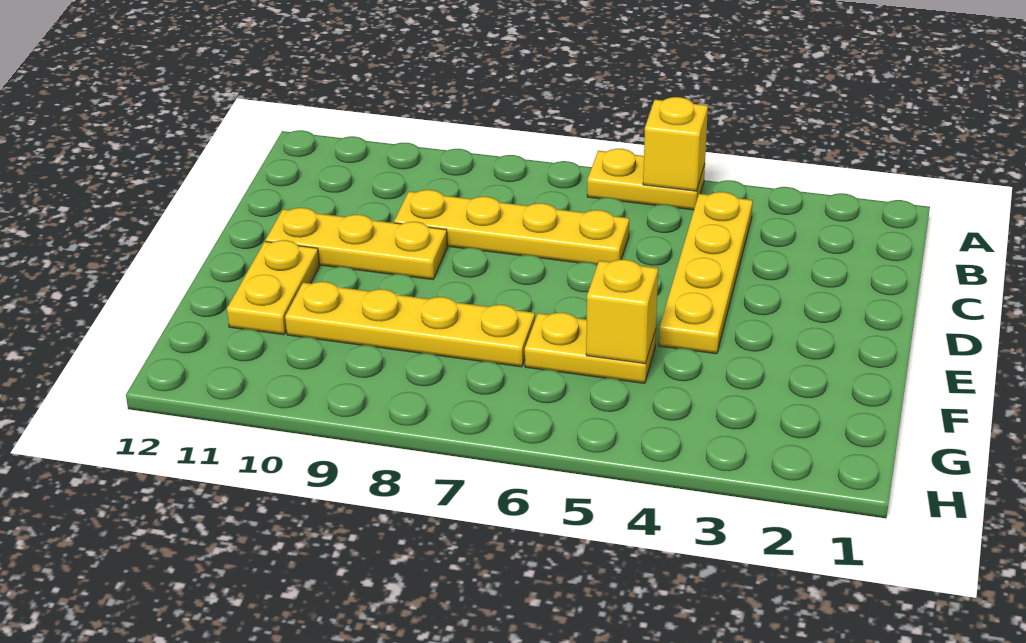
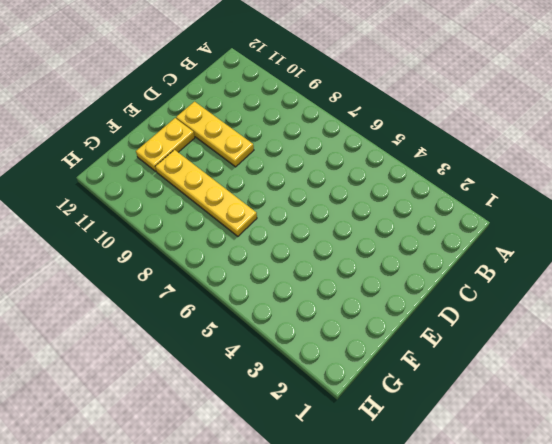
none -> yellow 1x2 plate [587,149,705,210]
none -> yellow 1x4 plate [659,192,753,354]

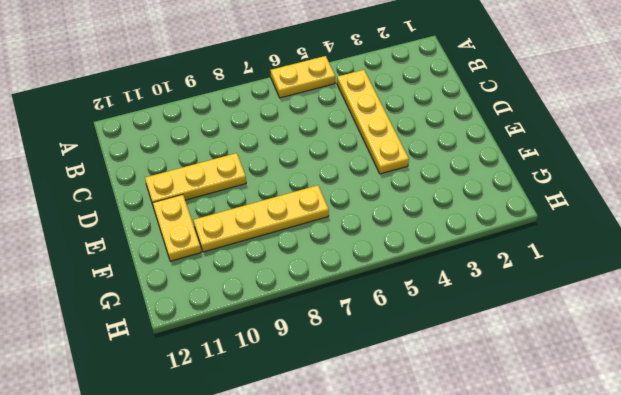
none -> yellow 1x4 plate [394,190,629,265]
none -> yellow 1x2 plate [525,313,656,383]

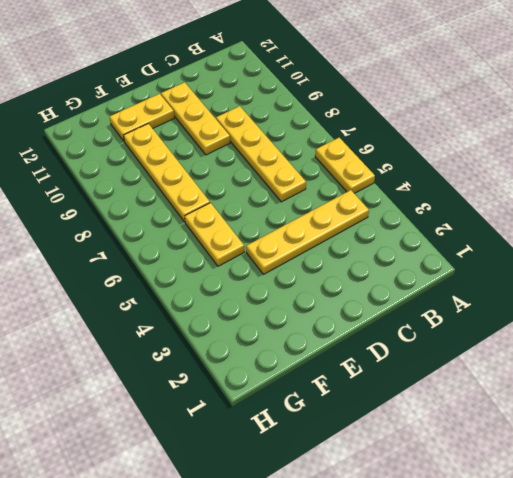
none -> yellow 1x1 brick [643,97,708,191]
none -> yellow 1x1 brick [586,260,658,364]

